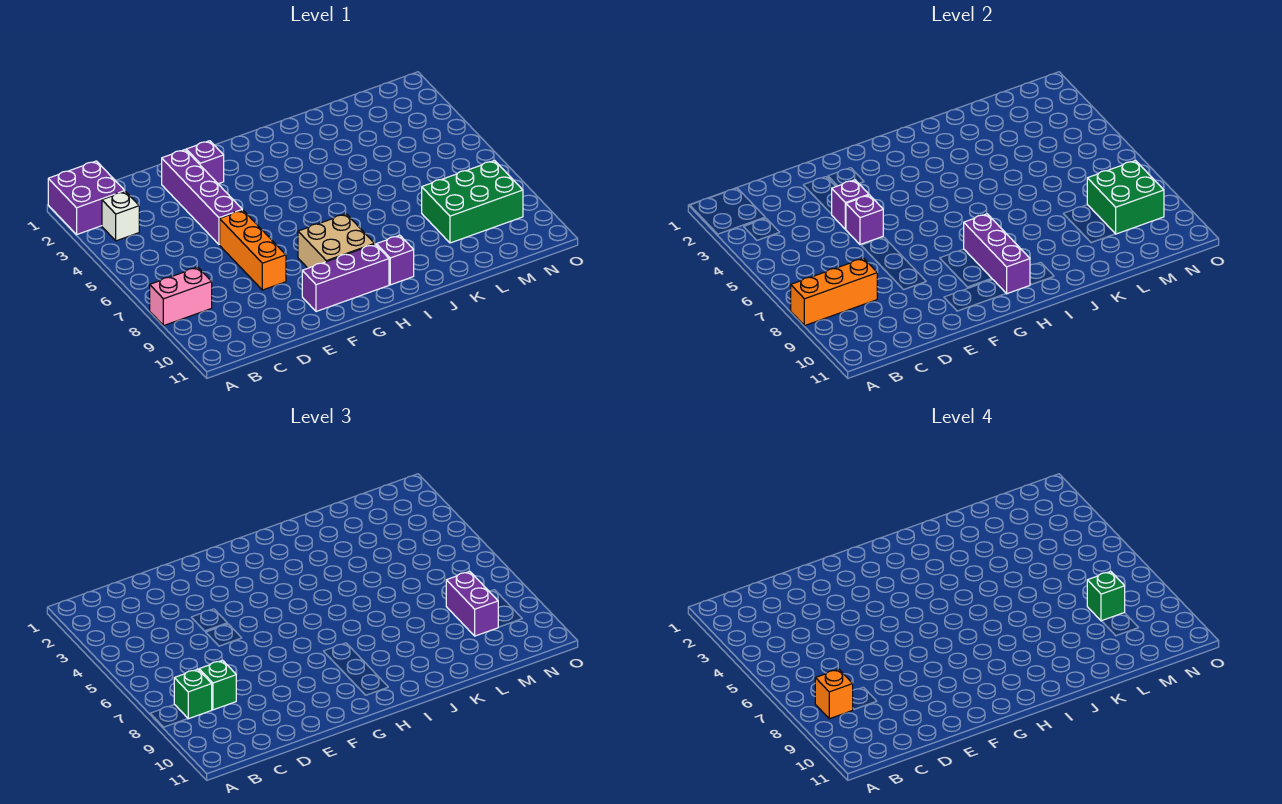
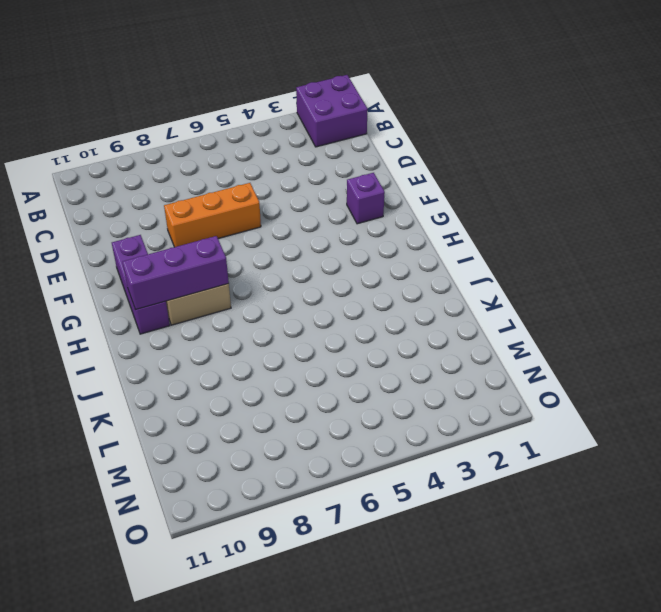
none -> pink 1x2 brick [150,267,212,326]
none -> white 1x1 brick [102,191,139,241]
none -> purple 1x4 brick [162,150,242,244]

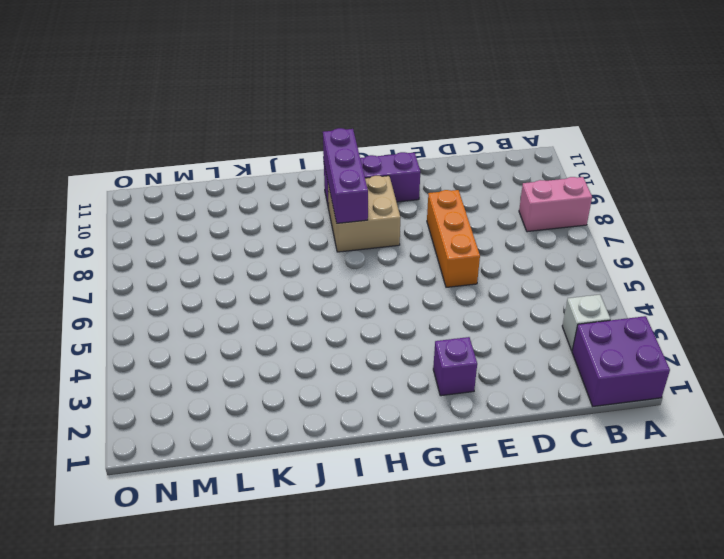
none -> purple 1x4 brick [162,150,242,244]
none -> purple 1x1 brick [376,235,414,285]
none -> green 2x3 brick [422,161,523,243]

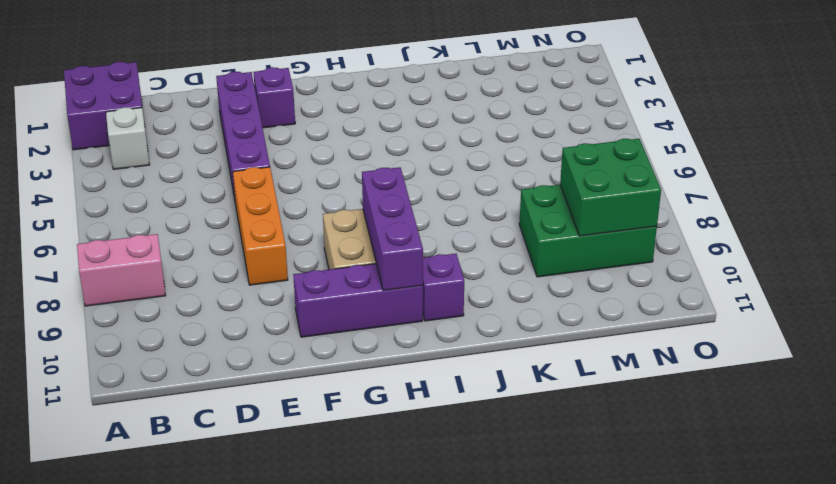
none -> orange 1x3 brick [791,258,877,326]
none -> purple 1x1 brick [832,180,869,229]
none -> purple 1x1 brick [846,195,883,244]

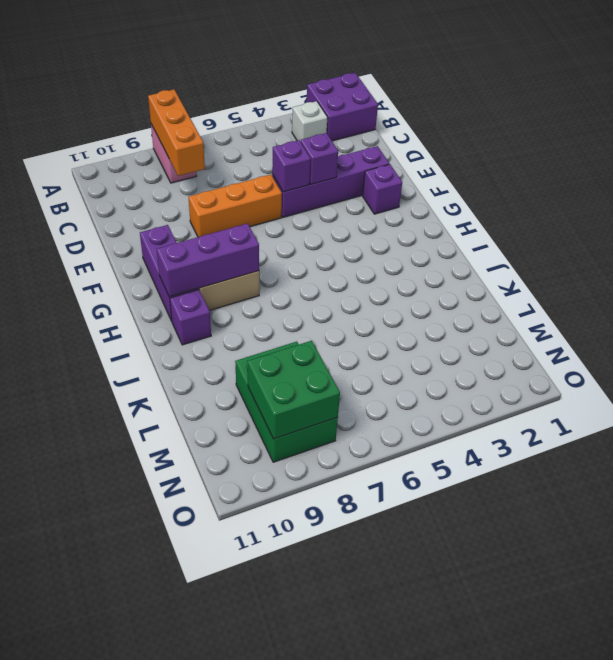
none -> green 1x1 brick [174,669,212,719]
none -> green 1x1 brick [199,660,236,710]
none -> purple 1x2 brick [446,571,498,636]

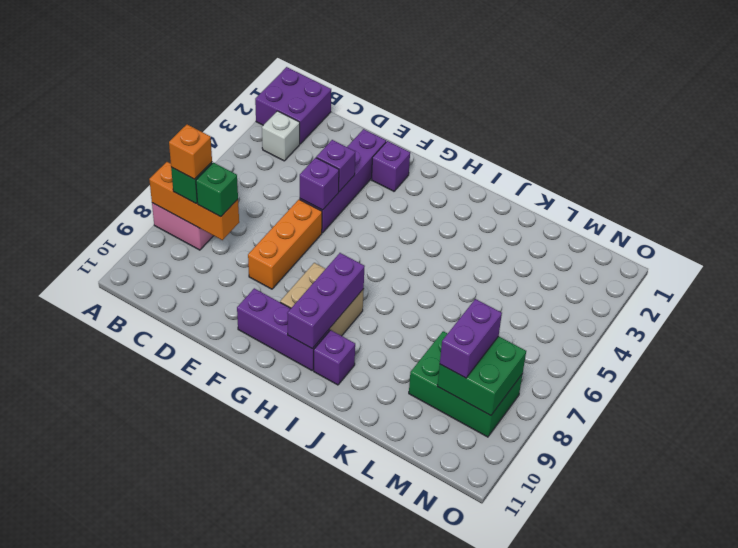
none -> green 1x1 brick [1087,571,1125,621]

